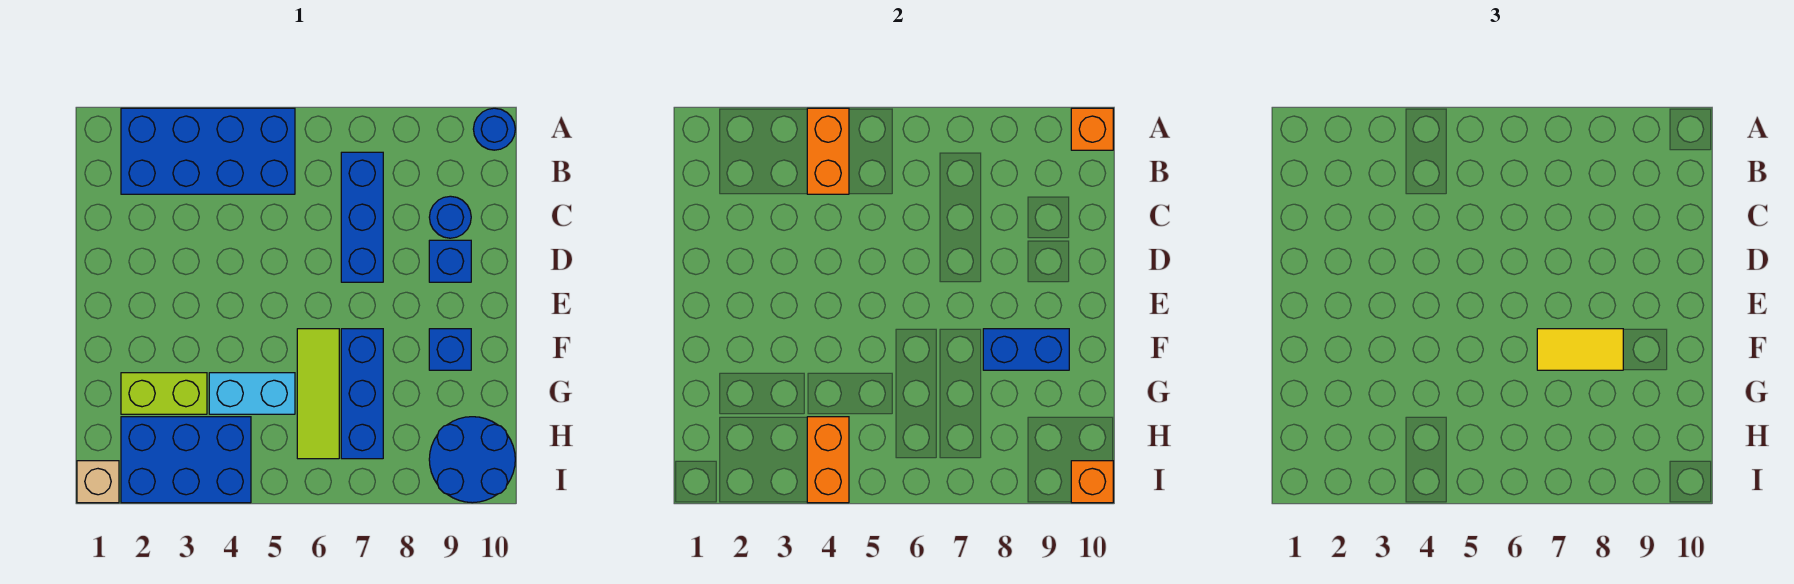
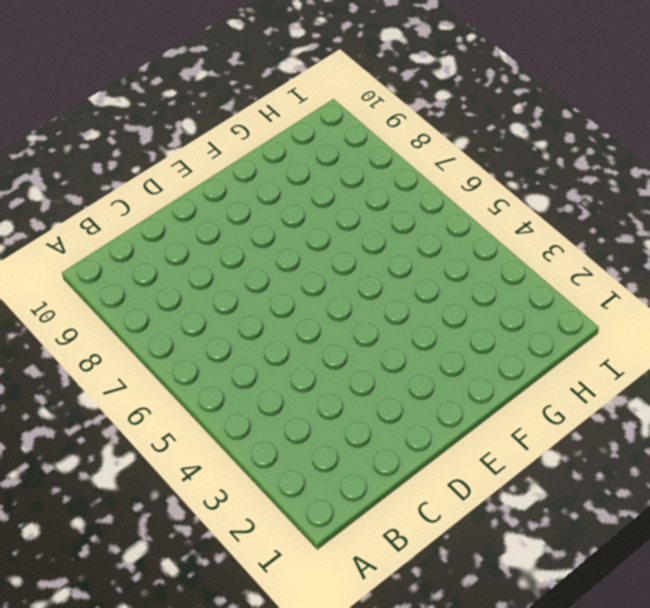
none -> blue 2x4 brick [121,108,295,194]
none -> blue 1x1 round brick [473,108,515,150]
none -> blue 1x3 brick [341,152,383,282]

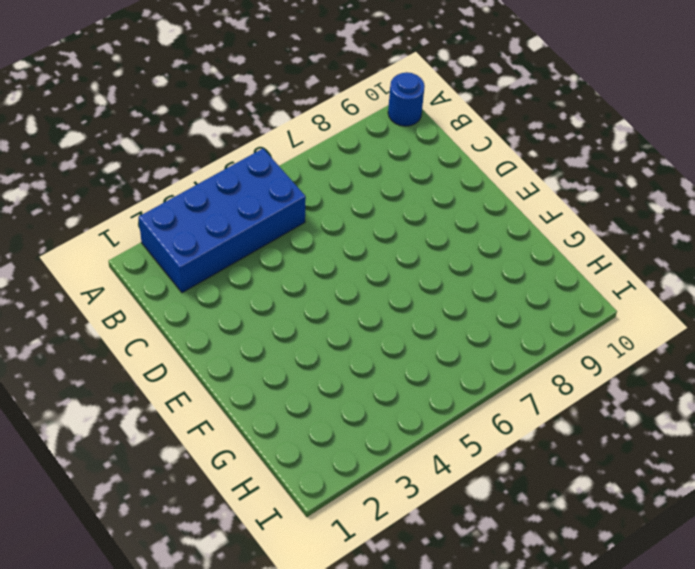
none -> blue 1x3 brick [341,152,383,282]
none -> blue 1x1 round brick [429,196,471,238]
none -> blue 1x1 brick [429,240,471,282]

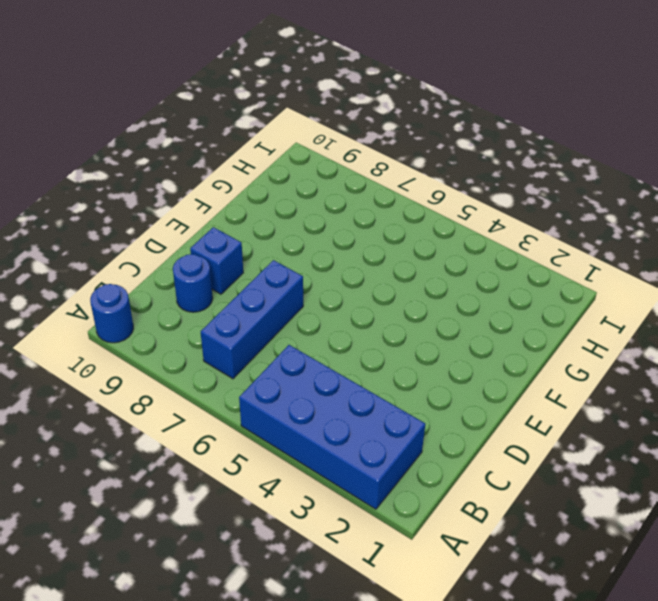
none -> lime 1x3 tile [297,329,339,459]
none -> blue 1x3 brick [341,329,383,459]
none -> blue 1x1 brick [429,329,471,370]

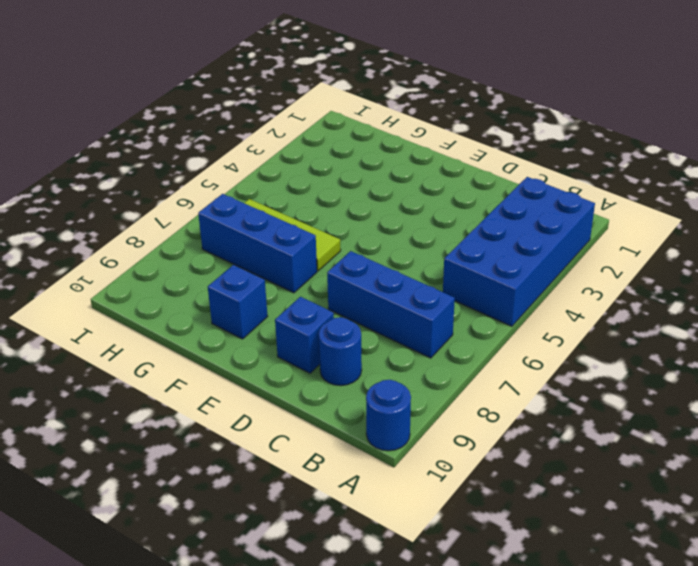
none -> lime 1x2 brick [121,373,207,414]
none -> cyan 1x2 brick [209,373,295,414]
none -> blue 2x3 brick [121,417,251,503]

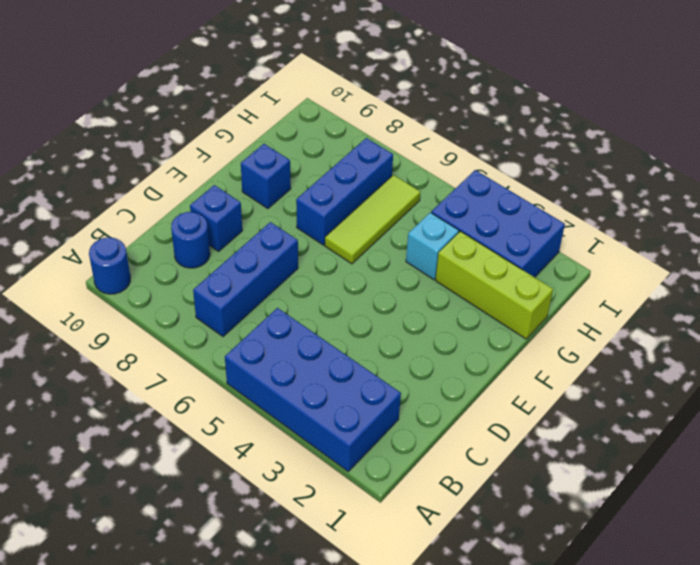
lime 1x3 brick [435,231,553,339] -> lime 1x2 brick [121,373,207,414]
cyan 1x1 brick [406,212,459,280] -> cyan 1x2 brick [209,373,295,414]
none -> blue 2x2 round brick [429,417,515,503]
none -> tan 1x1 brick [77,461,119,503]
none -> orange 1x2 brick [807,108,849,194]

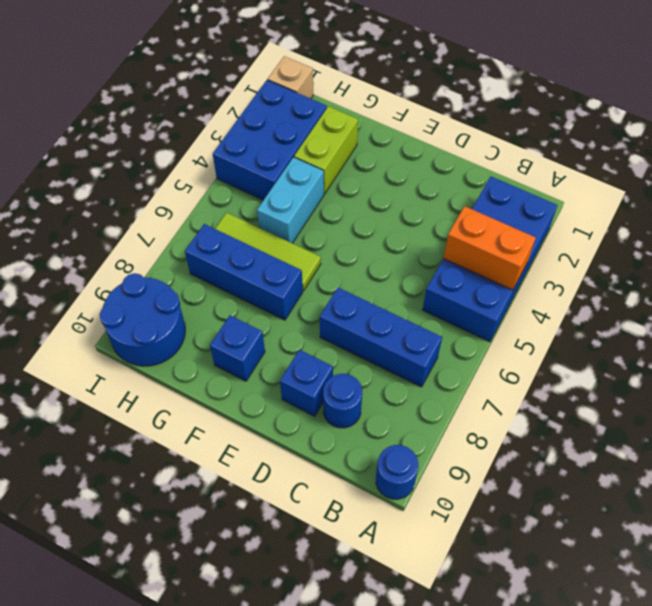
none -> orange 1x1 brick [1071,108,1113,150]
none -> blue 1x2 brick [983,329,1069,370]
none -> orange 1x2 brick [807,417,849,503]

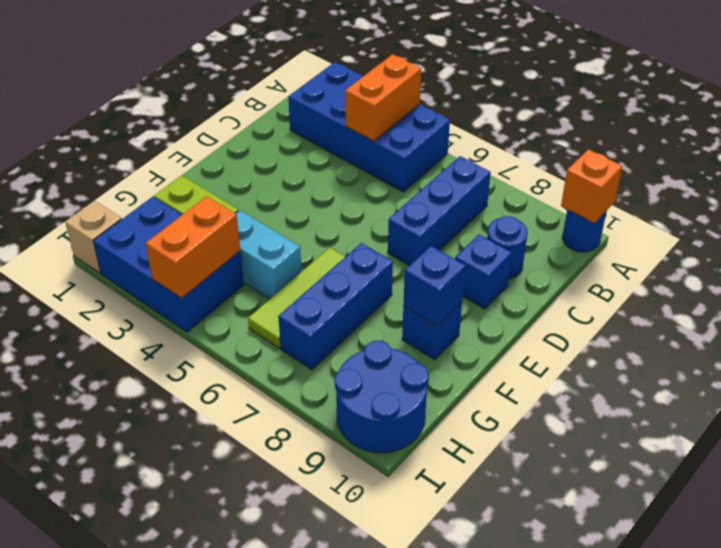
blue 1x1 brick [403,246,466,326] -> blue 1x2 brick [983,329,1069,370]
none -> orange 1x1 brick [1071,461,1113,503]
none -> yellow 1x2 tile [1537,329,1623,370]

